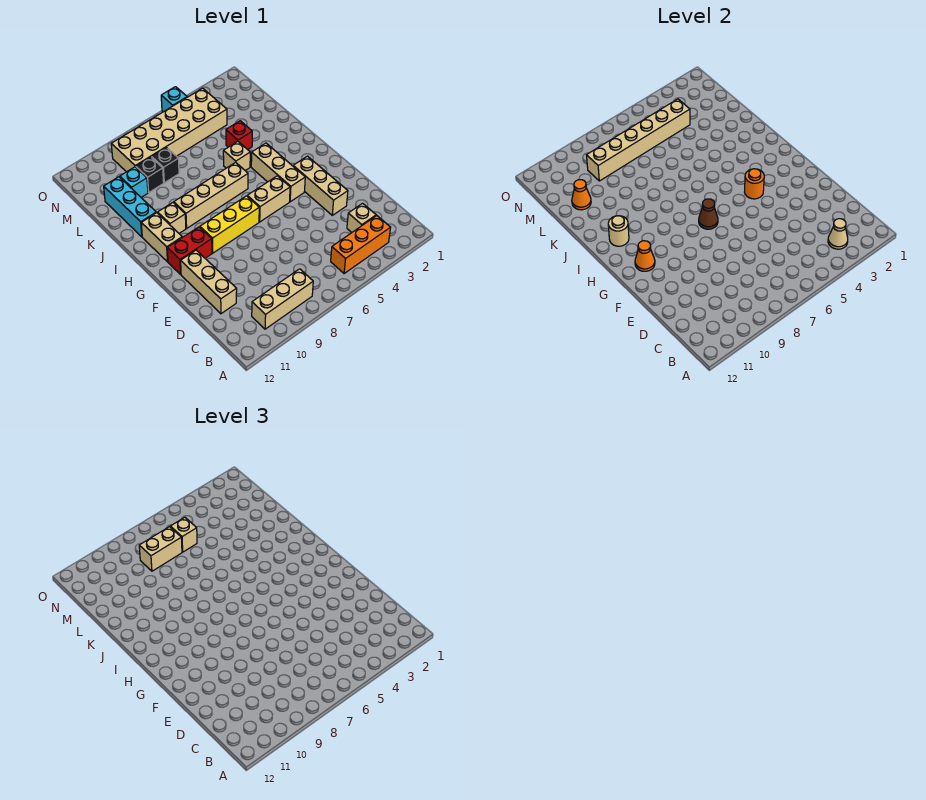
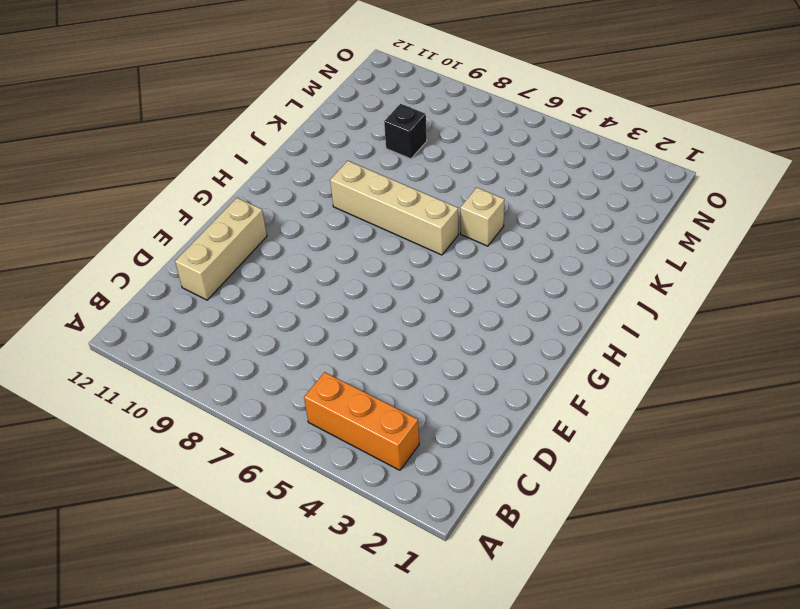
none -> tan 1x3 brick [252,269,313,329]
none -> tan 1x1 brick [347,203,376,232]
none -> tan 1x3 brick [293,156,348,215]

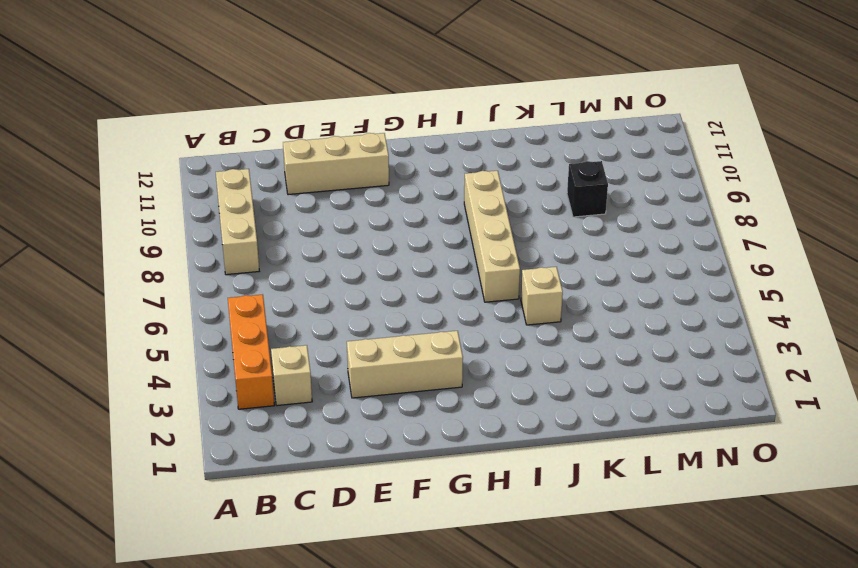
none -> tan 1x3 brick [251,143,305,202]
none -> tan 1x2 brick [247,176,290,222]
none -> yellow 1x3 brick [200,196,259,253]

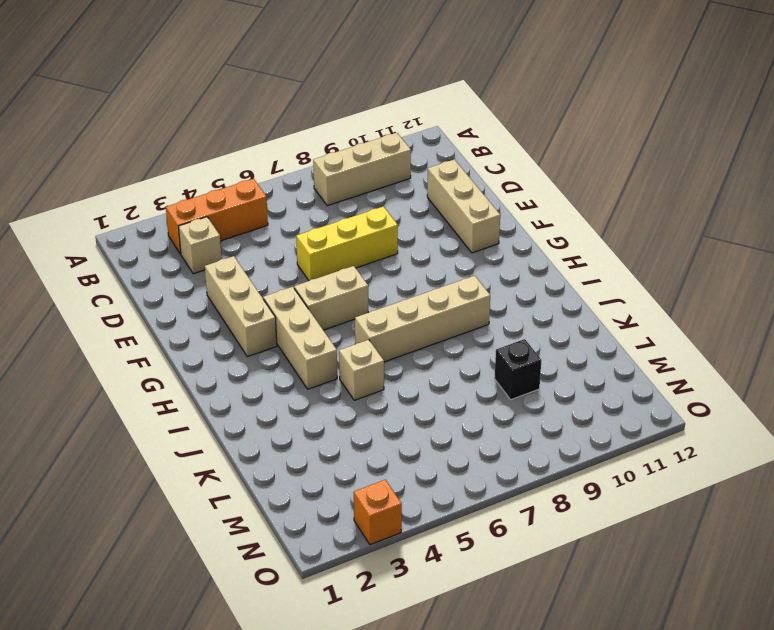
yellow 1x3 brick [296,206,398,281] -> yellow 1x3 brick moved to [200,196,259,253]
orange 1x1 brick [354,480,402,545] -> none
none -> red 1x2 brick [167,227,212,274]
none -> tan 1x2 brick [141,213,182,262]
none -> tan 1x1 brick [158,203,186,233]

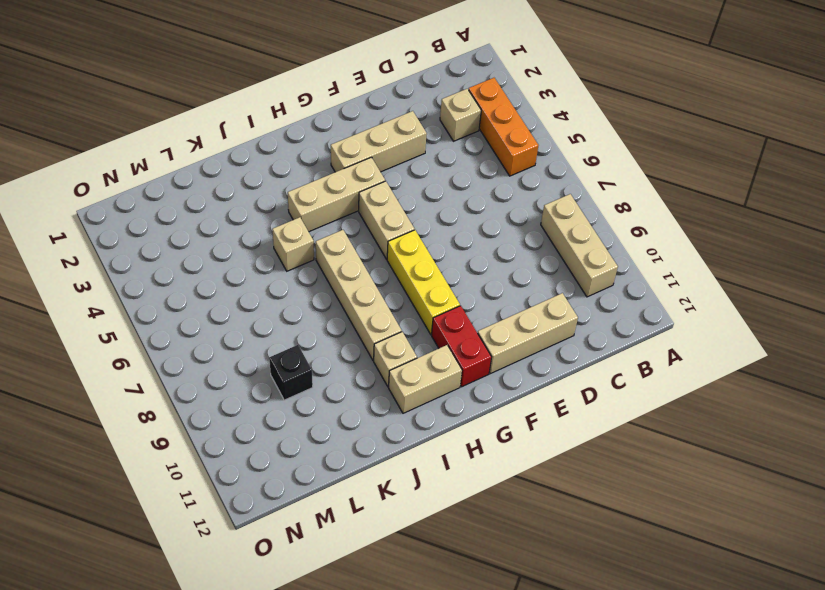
none -> cyan 1x3 brick [104,177,156,237]
none -> red 1x1 brick [226,121,252,150]
none -> black 1x1 brick [152,147,179,183]

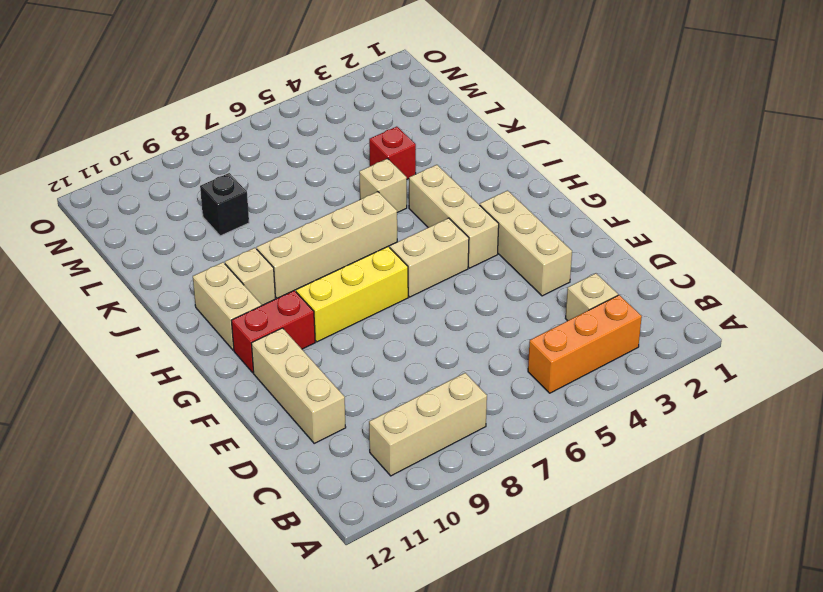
none -> cyan 1x3 brick [104,177,156,237]
none -> black 1x1 brick [152,147,179,183]
none -> cyan 1x1 brick [120,167,148,197]

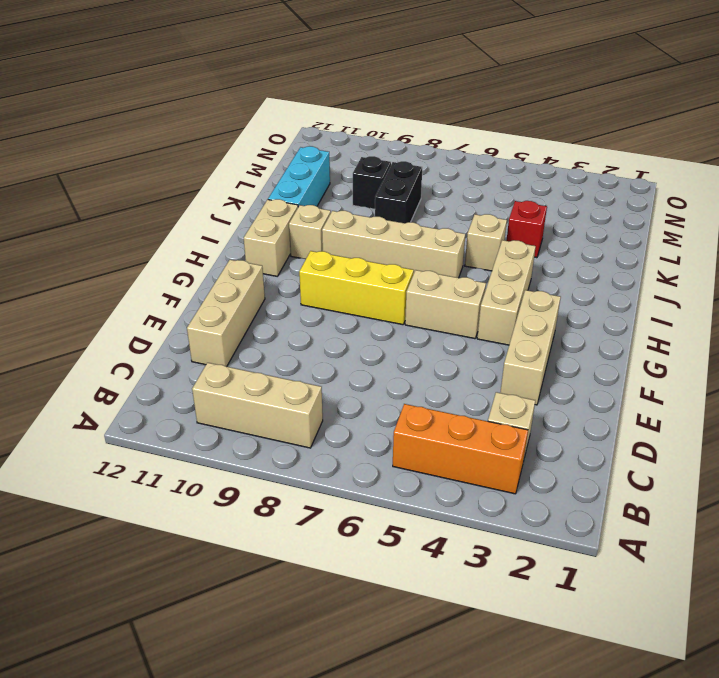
black 1x2 brick [375,161,422,223] -> black 1x1 brick [152,147,179,183]
none -> red 1x2 brick [167,227,212,274]
none -> cyan 1x1 brick [120,167,148,197]
none -> tan 2x6 brick [111,88,227,172]

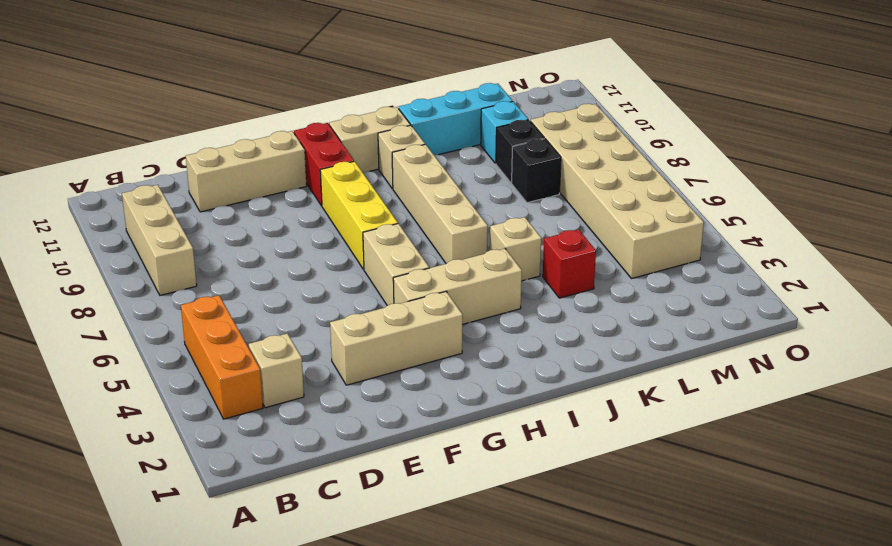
none -> cyan 1x1 brick [161,87,187,112]
none -> tan 1x1 cone [828,219,848,249]
none -> orange 1x1 round brick [745,169,764,199]

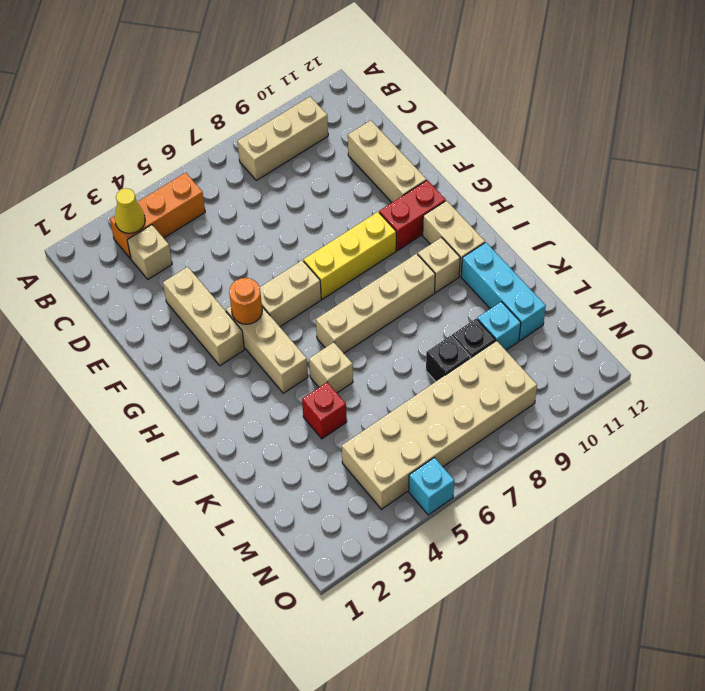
yellow 1x1 cone [115,188,145,233] -> tan 1x1 cone [828,219,848,249]
none -> brown 1x1 cone [699,199,718,229]
none -> orange 1x1 cone [635,241,655,271]
none -> tan 1x1 round brick [608,216,629,246]

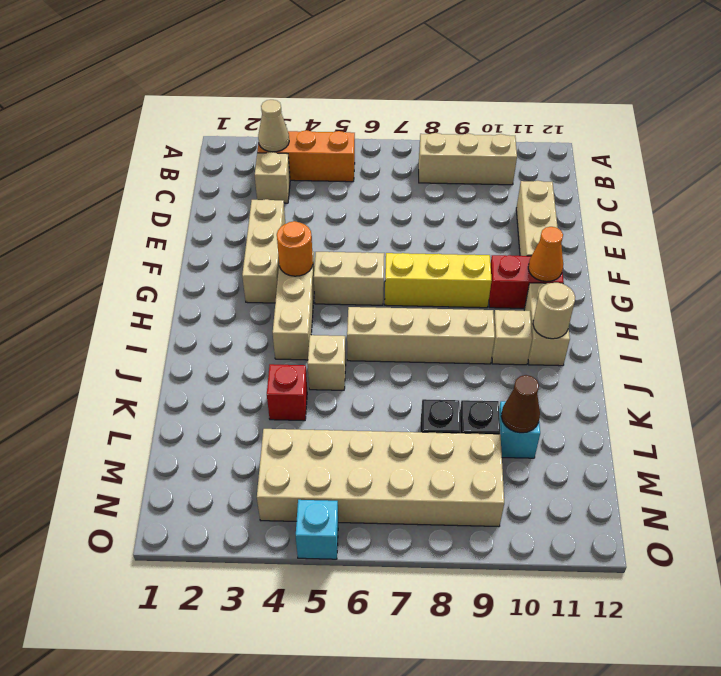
brown 1x1 cone [501,375,540,433] -> brown 1x1 cone moved to [699,199,718,229]
none -> cyan 1x3 brick [104,177,156,237]
none -> orange 1x1 cone [572,180,591,210]
none -> tan 1x6 brick [587,99,690,181]

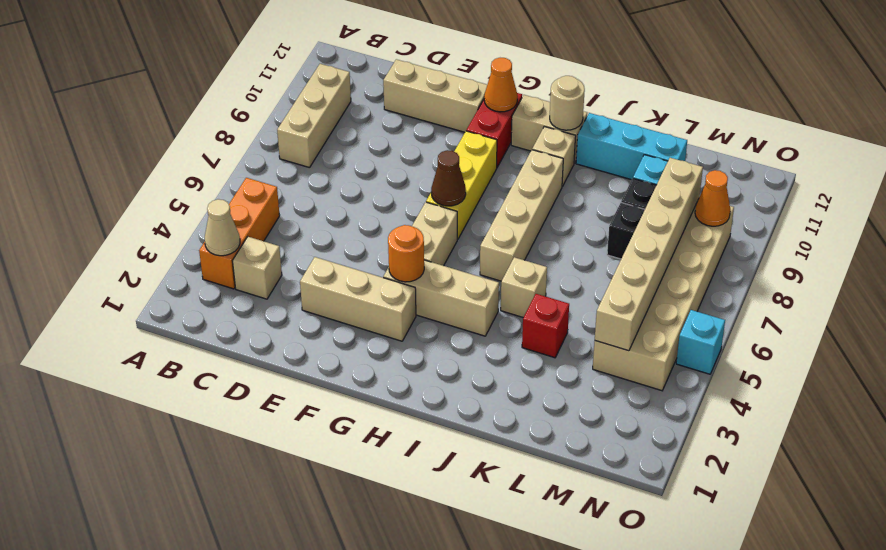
orange 1x1 cone [695,170,730,226] -> orange 1x1 cone moved to [572,180,591,210]
none -> tan 1x1 brick [170,517,197,552]
none -> tan 1x2 brick [139,527,182,571]

